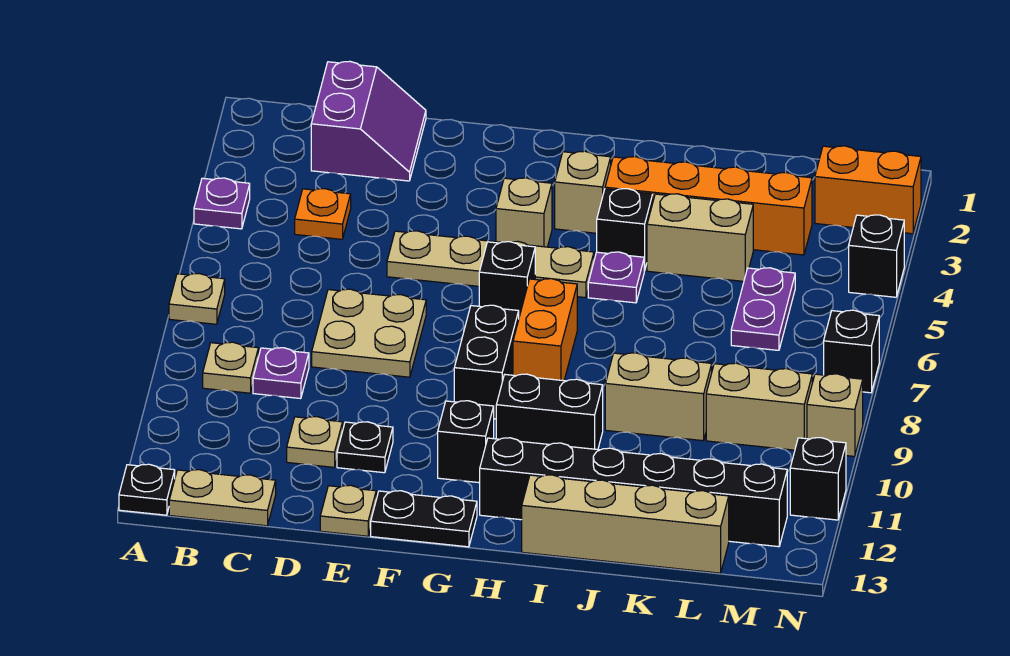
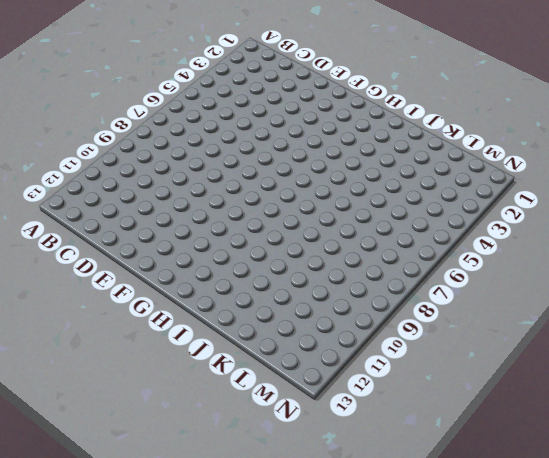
none -> purple 1x1 plate [194,178,250,229]
none -> tan 1x1 plate [169,274,225,324]
none -> black 1x1 plate [119,464,175,515]
none -> tan 1x1 plate [203,342,258,393]

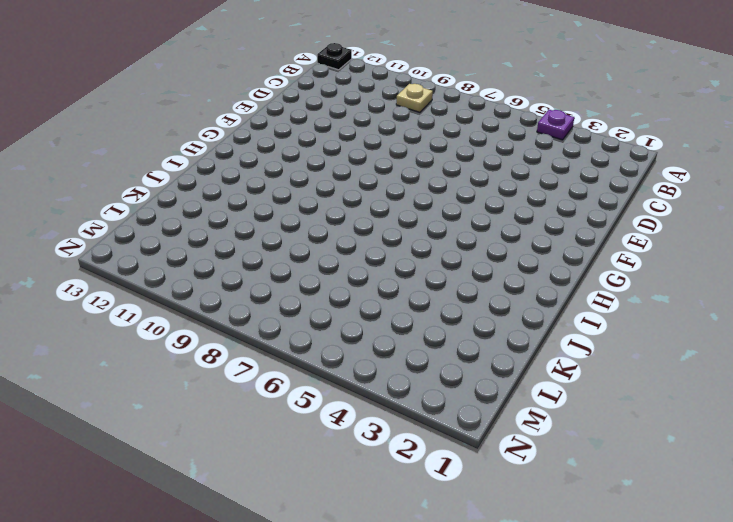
none -> tan 1x1 plate [169,274,225,324]
none -> tan 1x2 plate [169,470,276,526]
none -> purple 2x2 slope [311,61,426,181]
none -> orange 1x1 plate [295,189,351,239]

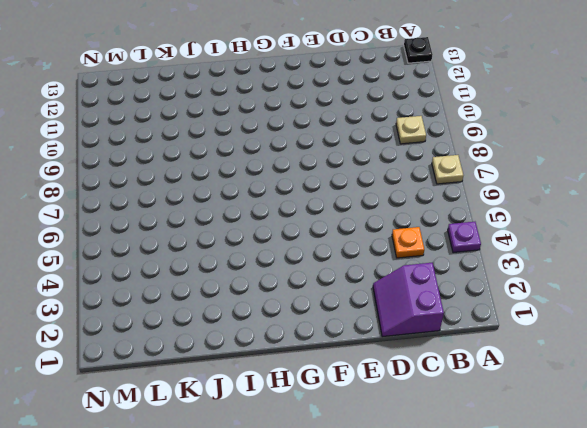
none -> tan 1x2 plate [169,470,276,526]
none -> purple 1x1 plate [253,348,309,399]
none -> tan 2x2 plate [312,289,426,377]
none -> tan 1x1 plate [287,417,343,467]

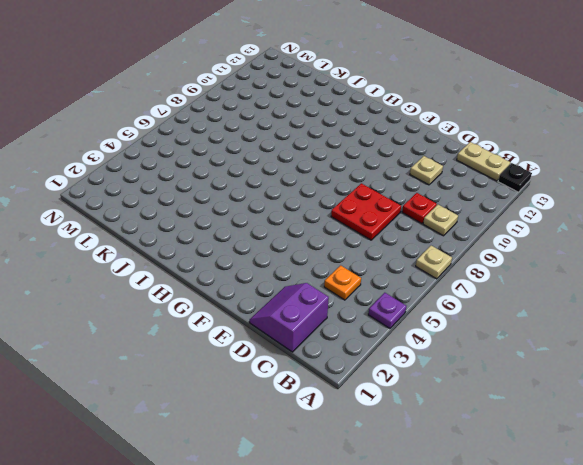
red 1x1 plate [402,193,437,224] -> purple 1x1 plate [253,348,309,399]
red 2x2 plate [331,183,401,240] -> tan 2x2 plate [312,289,426,377]
none -> tan 1x4 plate [387,231,594,298]
none -> black 1x1 plate [337,422,393,473]
none -> tan 1x1 plate [320,485,376,536]
none -> black 1x2 plate [371,491,477,547]

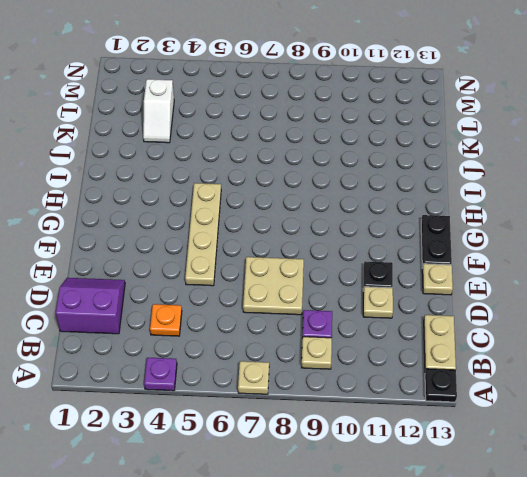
white 1x2 slope [143,79,174,143] -> orange 1x4 brick [605,157,812,255]
none -> tan 1x1 brick [496,178,552,247]
none -> black 1x1 brick [479,242,535,317]
none -> black 1x2 brick [454,305,519,419]
none -> black 1x1 brick [438,401,494,483]

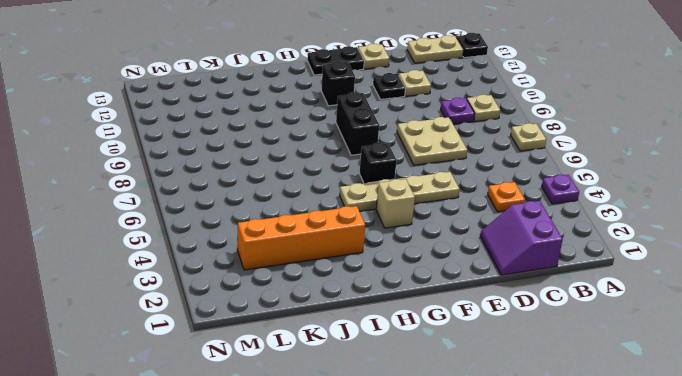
none -> tan 1x1 brick [555,151,611,233]
none -> orange 1x2 brick [513,279,577,381]
none -> black 1x2 brick [496,374,603,450]
none -> black 1x6 brick [480,438,787,547]

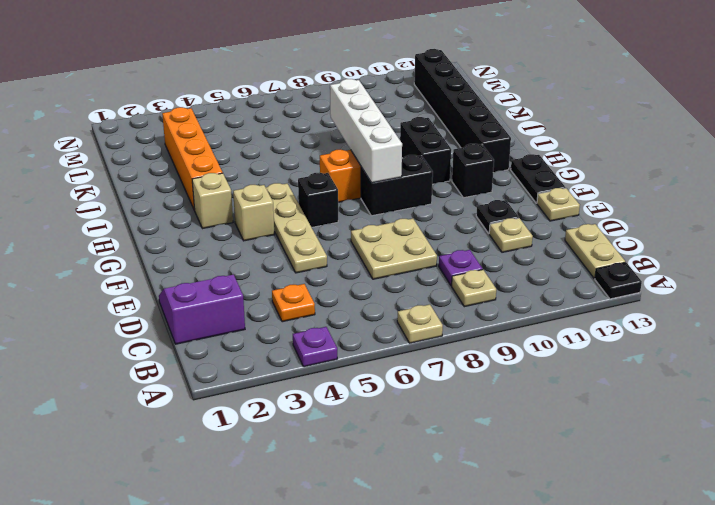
white 1x4 brick [330,79,402,183] -> none
none -> black 1x1 brick [597,189,653,271]
none -> purple 1x1 plate [588,252,644,303]
none -> tan 1x4 brick [522,475,729,573]
none -> tan 1x2 brick [647,194,753,281]

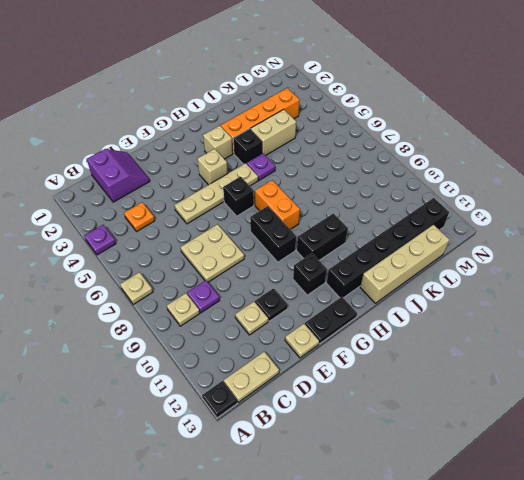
none -> tan 1x2 brick [605,353,712,441]
none -> purple 1x2 plate [731,268,795,350]
none -> tan 1x2 brick [706,363,812,450]
none -> orange 1x2 brick [815,146,921,234]

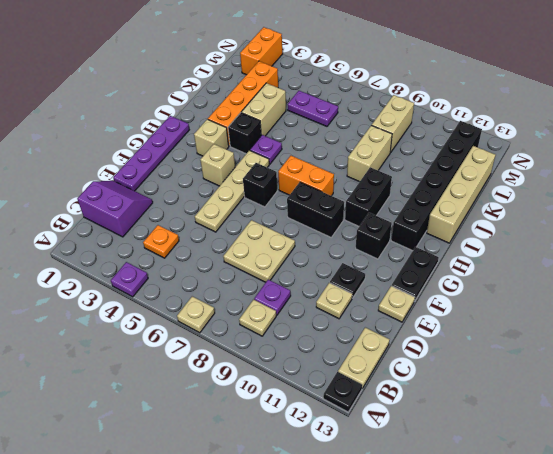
purple 1x4 plate [113,116,189,191] -> none
none -> black 1x1 brick [849,215,904,297]
none -> black 1x1 brick [824,310,879,393]
none -> tan 1x1 brick [807,374,863,456]
none -> black 1x1 brick [790,438,846,520]

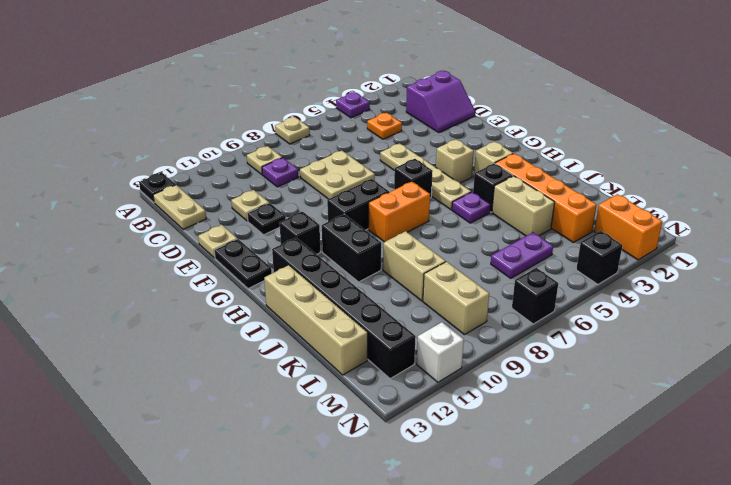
white 1x1 brick [417,322,464,382] -> black 1x1 brick [790,438,846,520]
none -> tan 1x1 brick [807,374,863,456]

